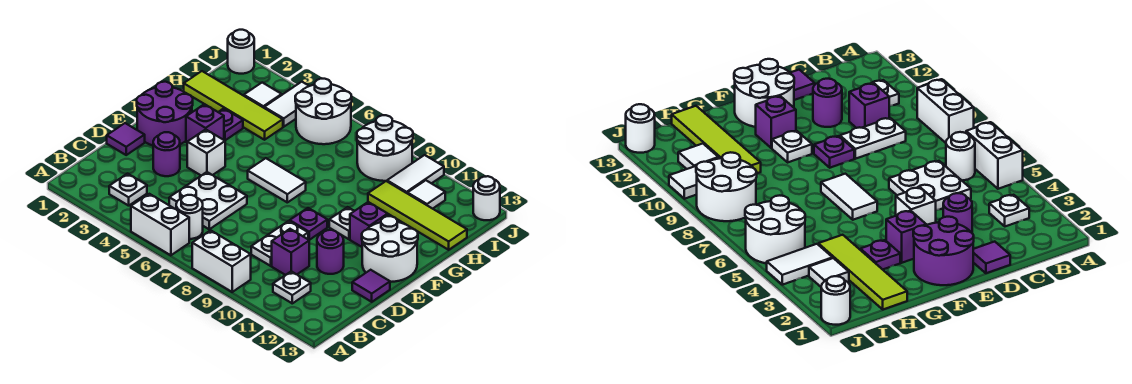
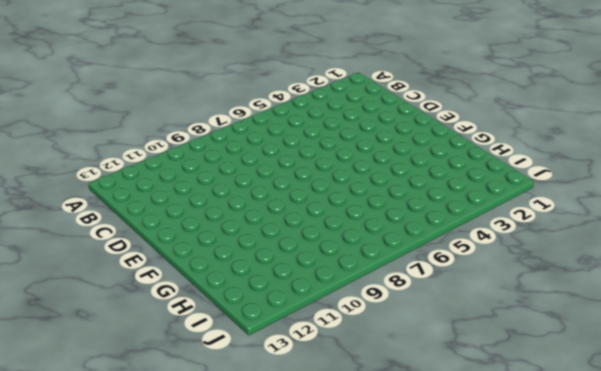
none -> white 1x2 brick [131,194,189,255]
none -> white 1x2 brick [192,230,251,292]
none -> white 1x1 plate [109,174,147,206]
none -> white 1x1 round brick [176,195,203,239]

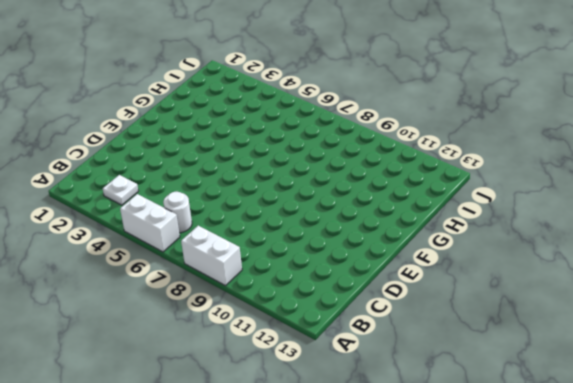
none -> white 1x1 plate [273,271,311,303]
none -> white 2x2 plate [169,172,247,229]
none -> white 1x2 plate [251,221,308,266]
none -> purple 1x1 brick [272,229,309,275]

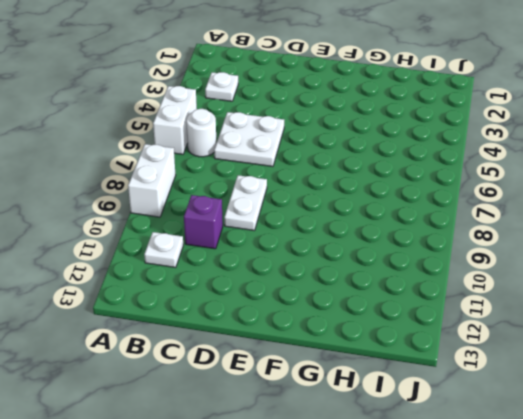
white 1x2 plate [224,175,267,231] -> white 1x2 plate turned to [251,221,308,266]
none -> purple 1x1 tile [107,123,145,155]
none -> purple 1x1 round brick [153,132,180,176]
none -> purple 1x1 round brick [317,230,344,274]
none -> purple 1x1 tile [352,270,390,302]

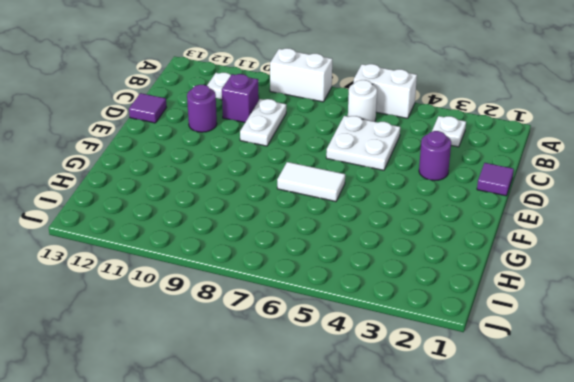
none -> purple 2x2 round brick [137,82,193,146]
none -> white 1x1 brick [187,129,225,176]
none -> purple 1x1 plate [290,208,327,240]
none -> white 2x2 round brick [362,216,418,282]

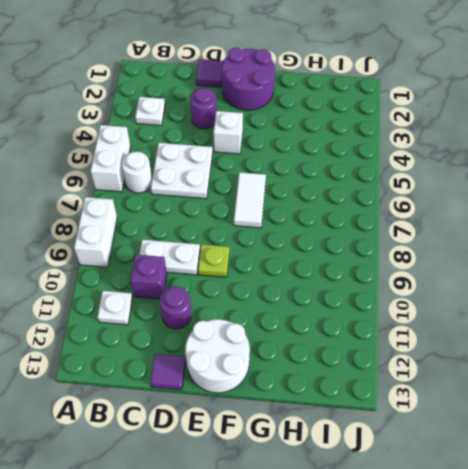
lime 1x1 plate [198,244,229,277] -> purple 1x1 plate [290,208,327,240]
none -> purple 1x1 brick [186,104,224,142]
none -> white 1x1 plate [329,207,354,239]
none -> purple 1x1 brick [350,202,388,247]
none -> purple 1x1 plate [219,108,243,141]

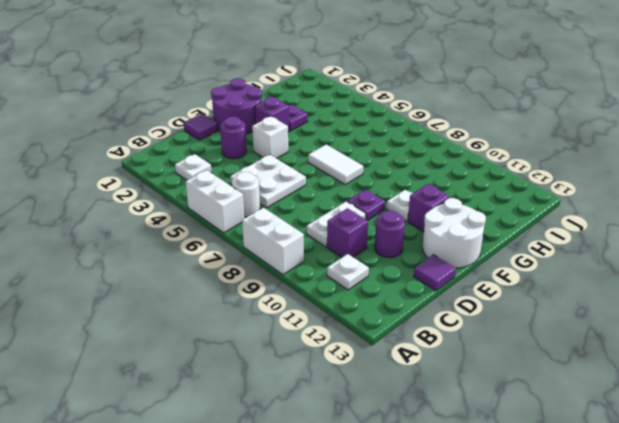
none -> lime 1x4 tile [184,71,283,140]
none -> lime 1x4 tile [368,181,467,250]
none -> white 1x1 tile [244,83,282,108]
none -> white 1x2 tile [264,82,309,127]

